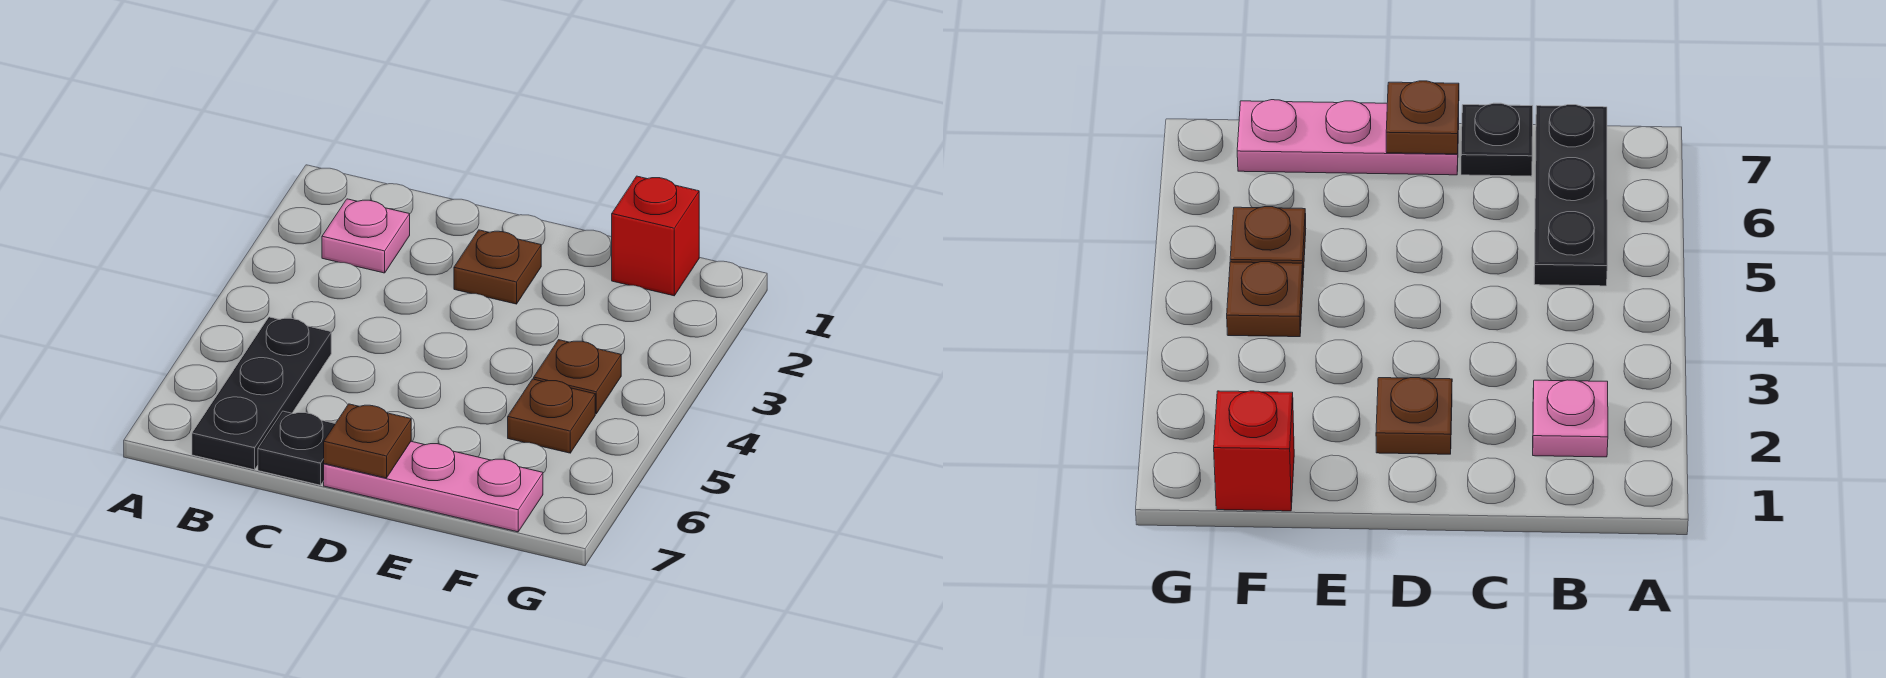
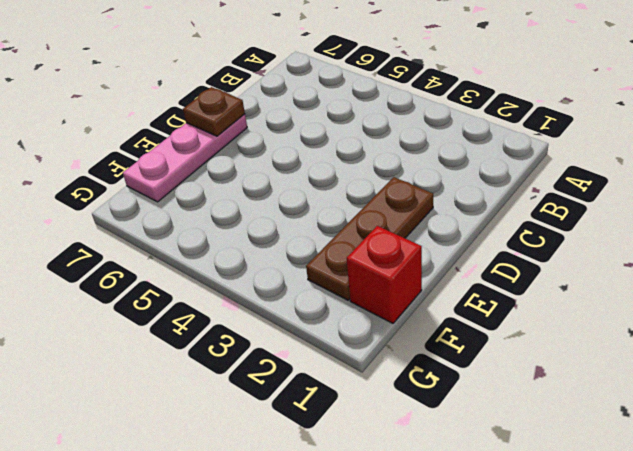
brown 1x3 plate [306,177,433,300] -> brown 1x1 plate [454,230,541,304]
none -> pink 1x1 plate [322,199,410,273]
none -> black 1x3 plate [192,317,331,470]

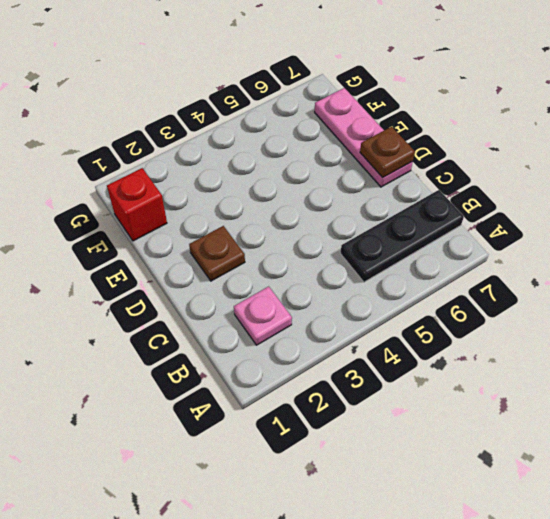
none -> black 1x1 plate [258,411,335,485]
none -> brown 1x1 plate [534,340,621,414]

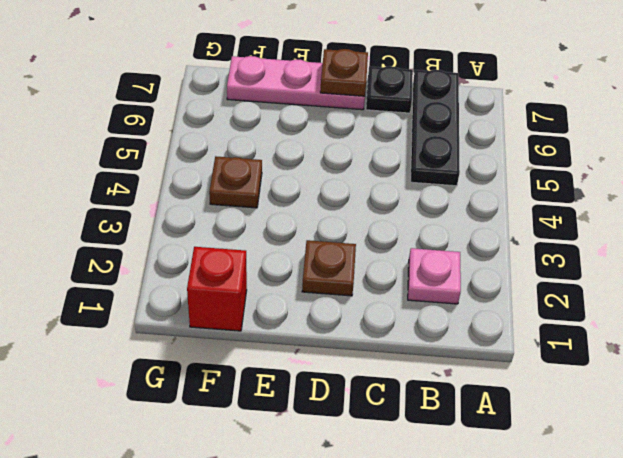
none -> brown 1x1 plate [508,379,595,453]

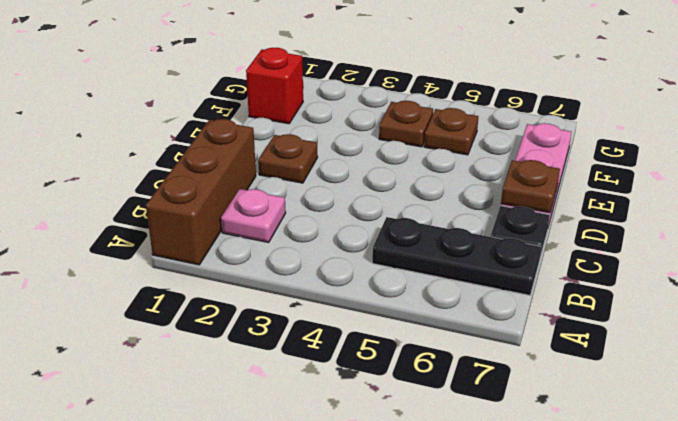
brown 1x3 brick [146,119,256,265] -> none

